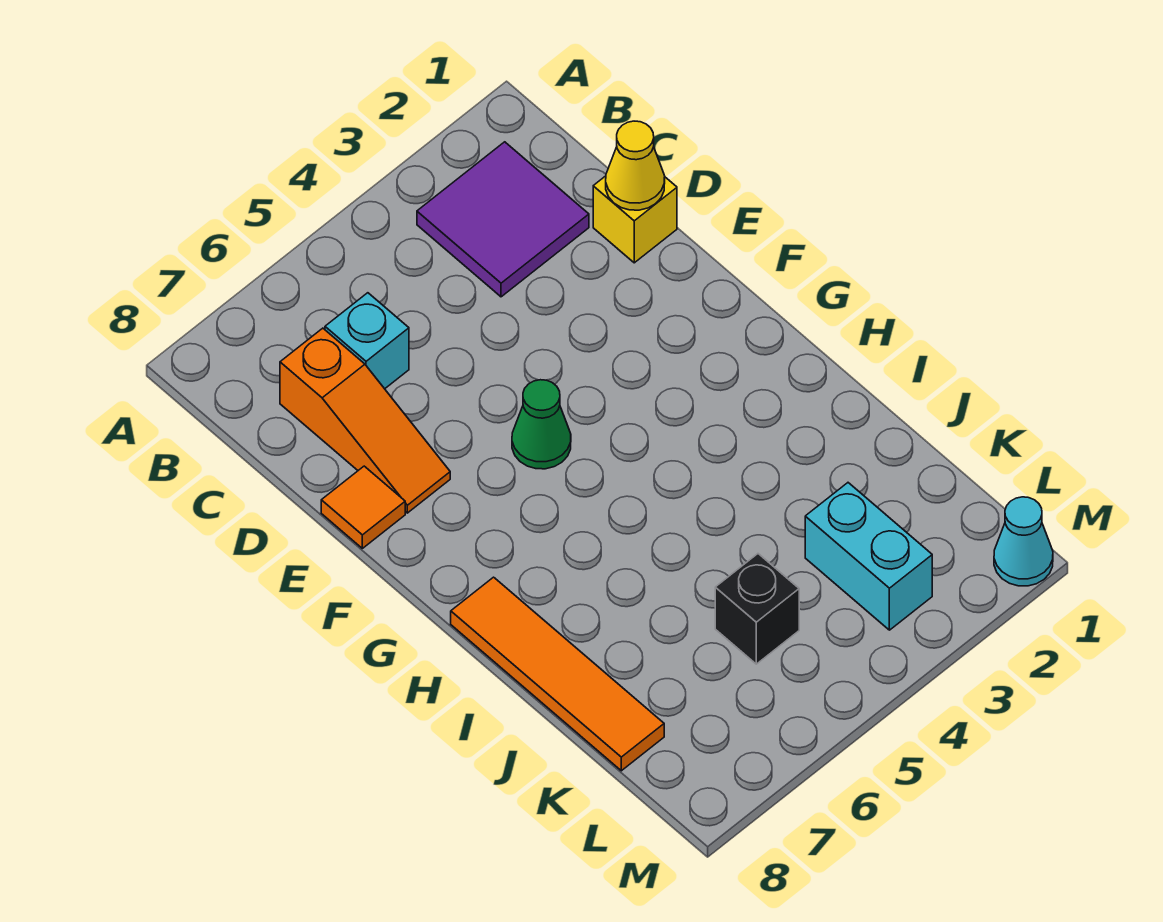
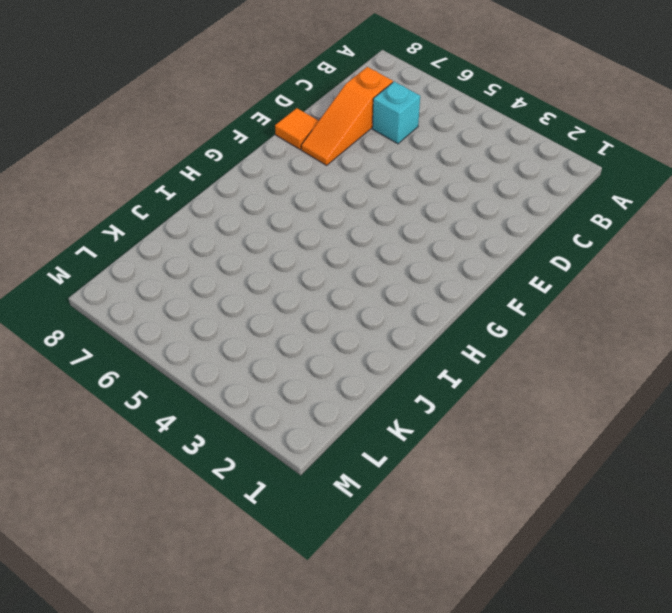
none -> purple 2x2 tile [417,142,589,297]
none -> yellow 1x1 brick [593,176,677,263]

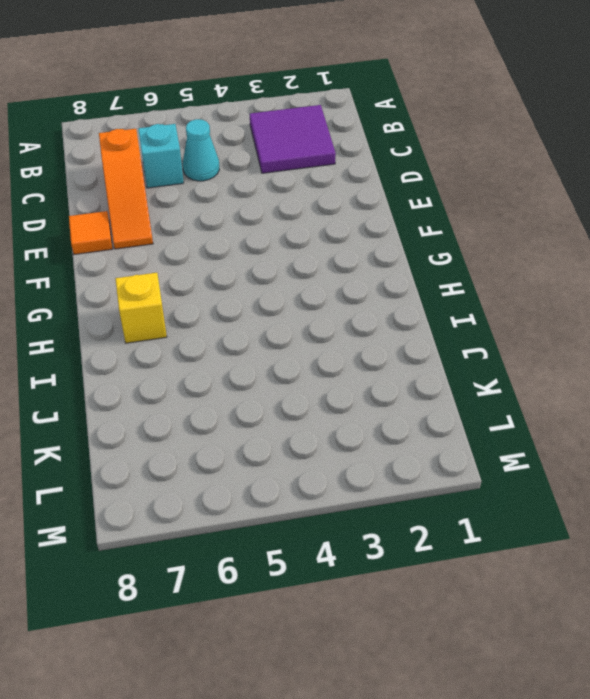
cyan 1x1 cone [183,119,219,181] -> cyan 1x1 cone moved to [994,497,1053,586]
yellow 1x1 brick [115,273,167,343] -> yellow 1x1 brick moved to [593,176,677,263]
none -> green 1x1 cone [512,380,571,469]
none -> orange 1x4 tile [451,577,664,771]

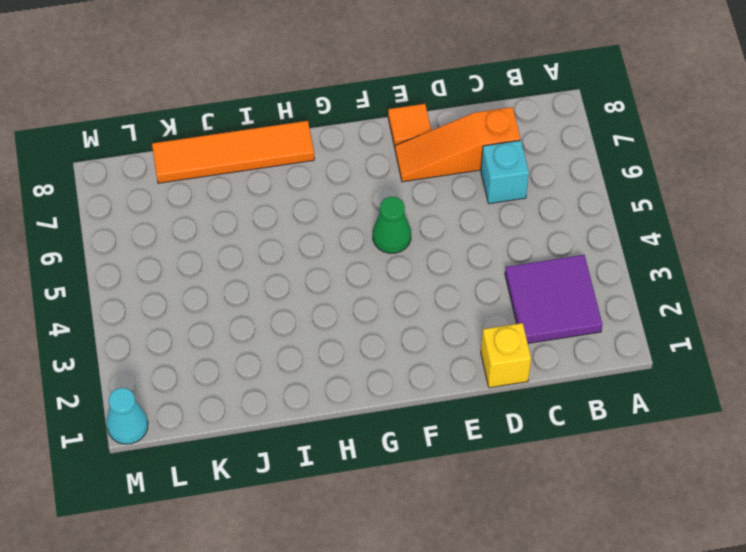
none -> cyan 1x2 brick [805,483,932,630]
none -> black 1x1 brick [715,554,799,664]

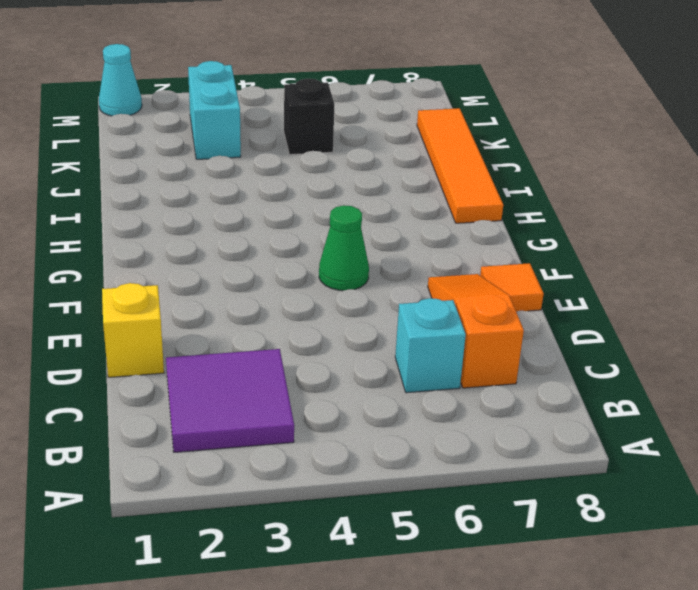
none -> yellow 1x1 cone [606,121,665,210]

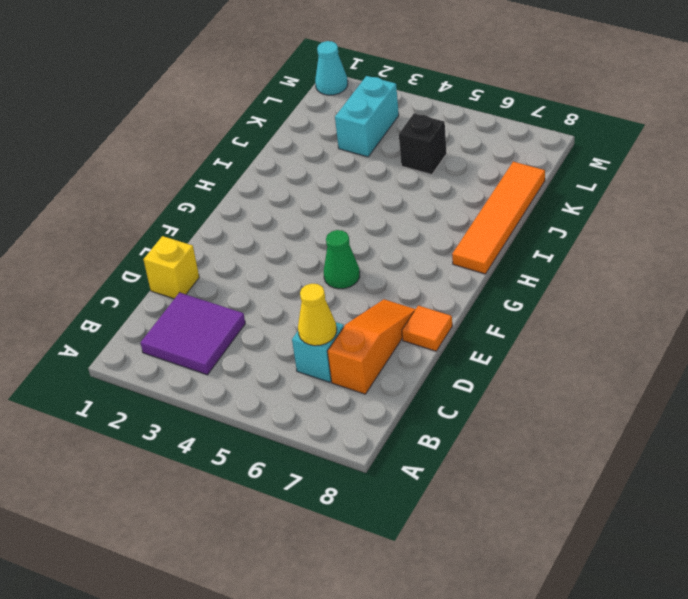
yellow 1x1 cone [298,284,337,346] -> yellow 1x1 cone moved to [606,121,665,210]

